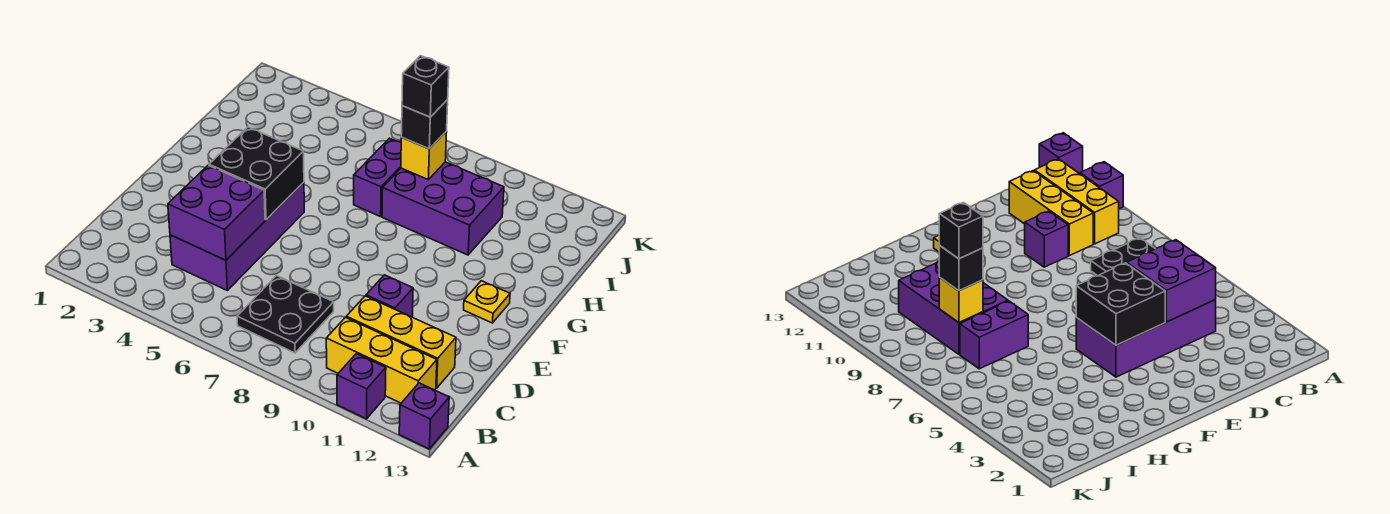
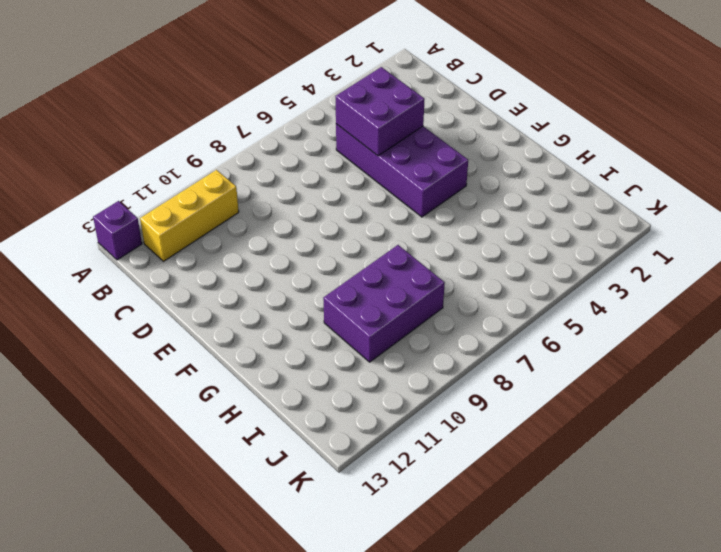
none -> purple 1x1 brick [337,354,386,419]
none -> black 2x2 plate [237,276,334,353]
none -> yellow 1x3 brick [346,296,456,388]

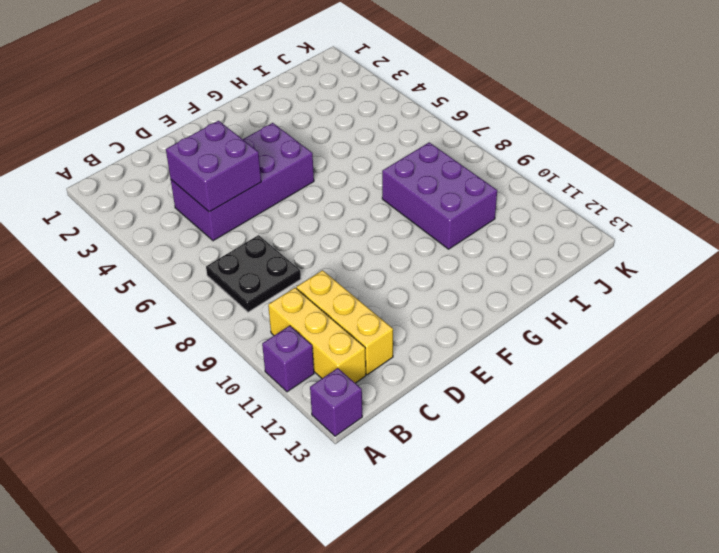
none -> purple 1x1 brick [366,275,413,317]
none -> yellow 1x1 plate [464,281,510,323]
none -> purple 1x2 brick [354,138,401,217]

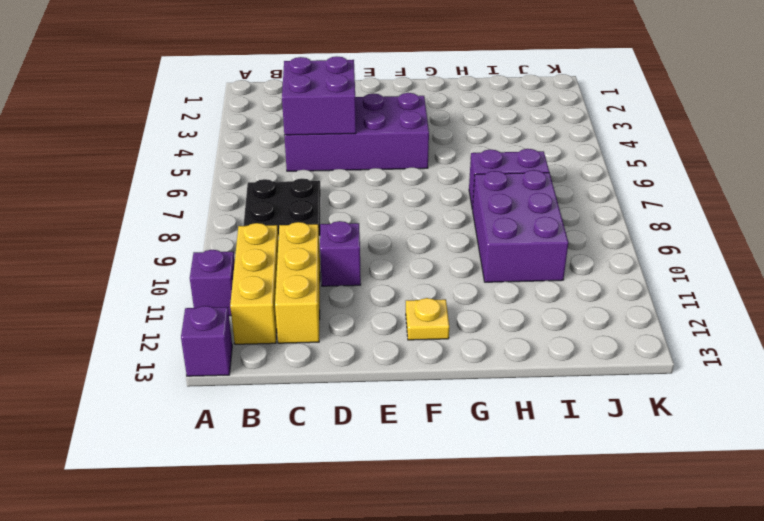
none -> black 2x2 brick [209,127,304,220]
none -> yellow 1x1 brick [401,131,447,179]
none -> black 1x1 brick [401,100,448,149]

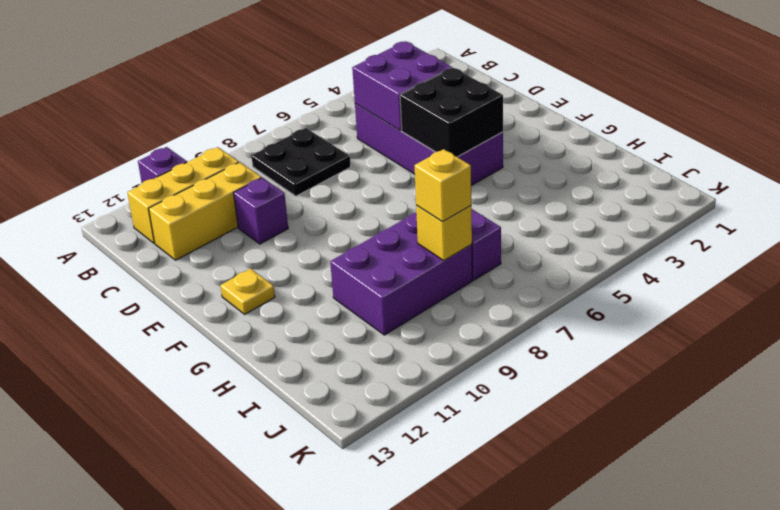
yellow 1x1 brick [414,149,471,222] -> black 1x1 brick [401,100,448,149]
none -> purple 1x1 brick [399,383,449,449]
none -> black 1x1 brick [402,56,449,117]

